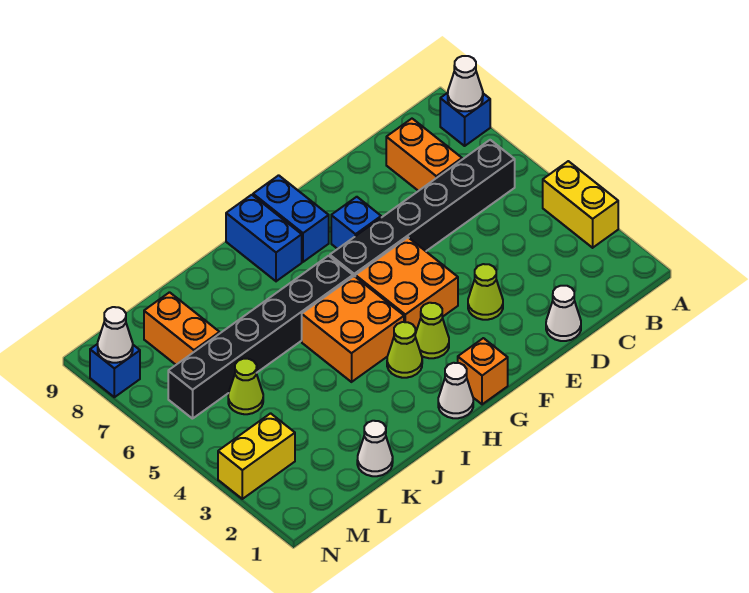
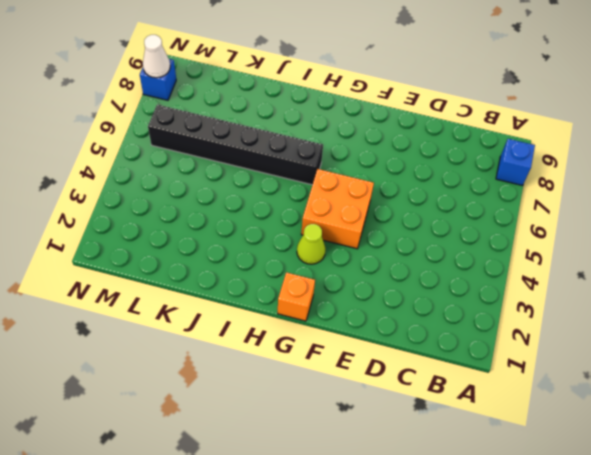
none -> yellow 1x2 brick [543,161,618,248]
none -> black 1x6 brick [330,140,515,276]
none -> orange 1x2 brick [386,119,462,191]

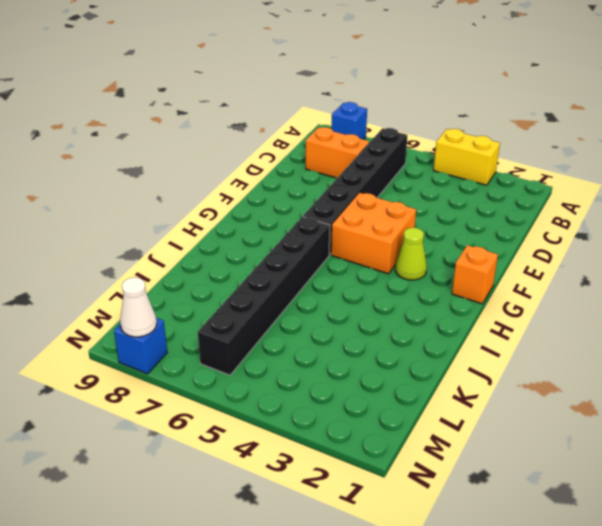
none -> white 1x1 cone [546,286,581,341]
none -> lime 1x1 cone [468,264,503,320]
none -> blue 1x1 brick [331,197,381,249]

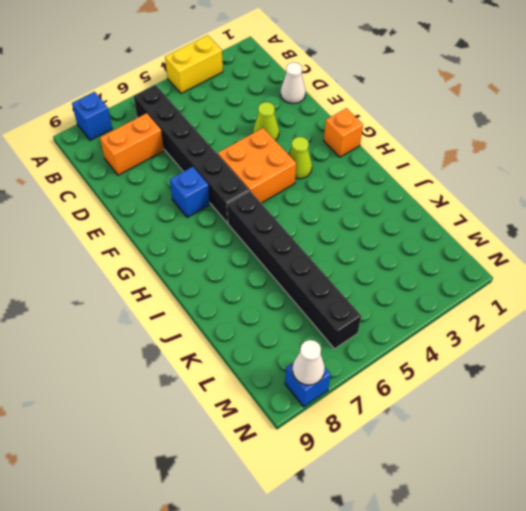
none -> blue 1x2 brick [253,175,329,262]
none -> white 1x1 cone [438,363,473,418]
none -> lime 1x1 cone [387,322,422,378]

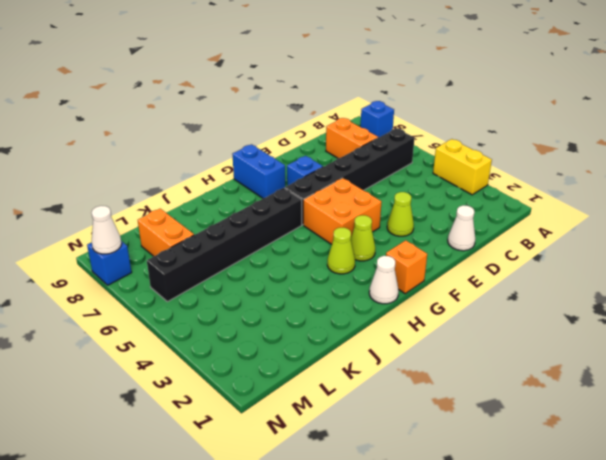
none -> orange 2x2 brick [302,276,404,382]
none -> blue 1x2 brick [226,195,302,281]
none -> white 1x1 cone [357,421,393,476]

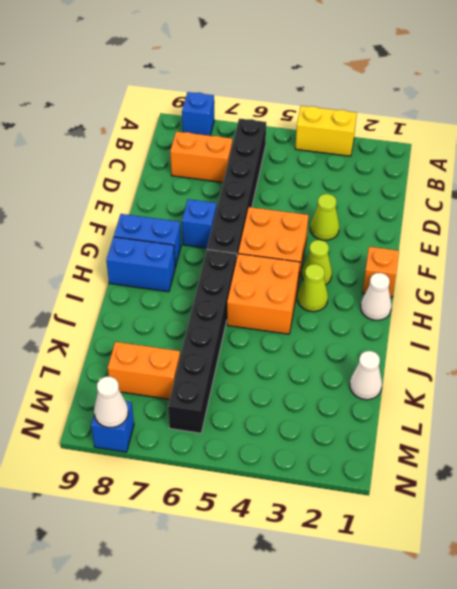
none -> white 1x1 cone [546,286,581,341]
none -> lime 1x1 cone [228,359,263,414]
none -> yellow 1x2 brick [218,413,295,499]

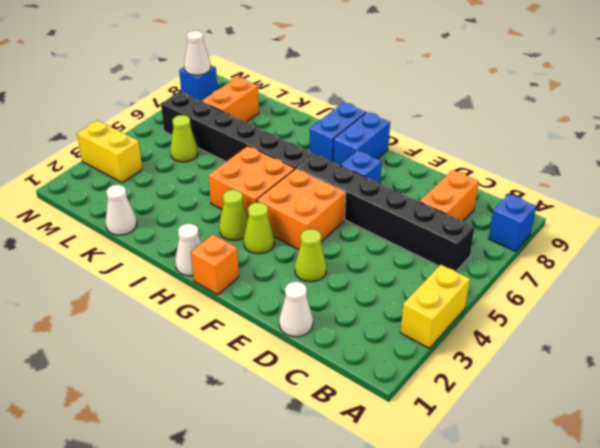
none -> white 1x1 cone [448,56,483,111]

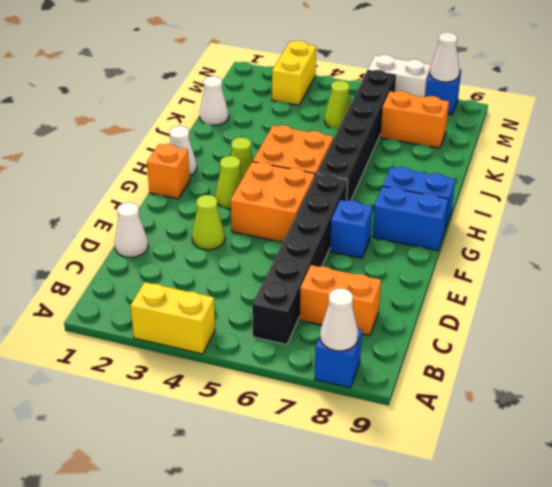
white 1x2 brick [368,55,431,97] -> none

